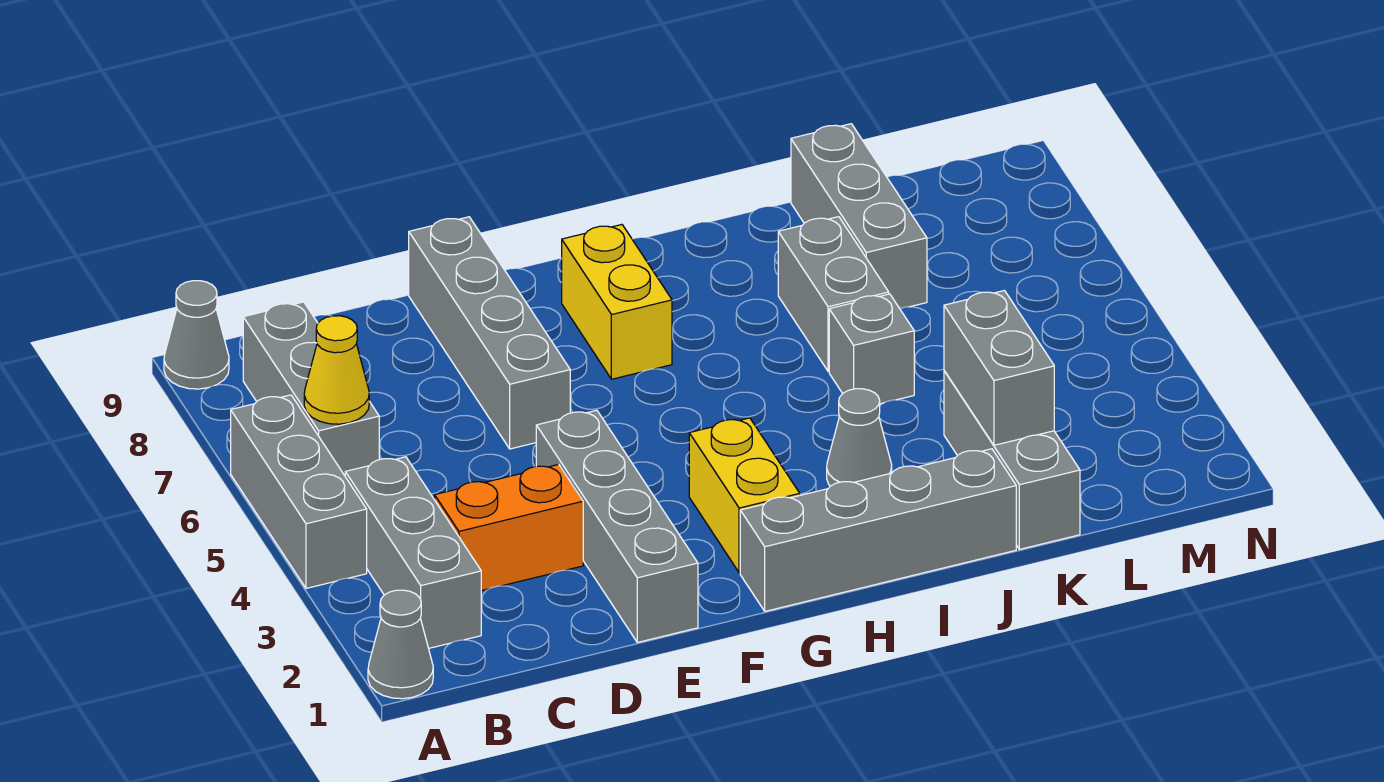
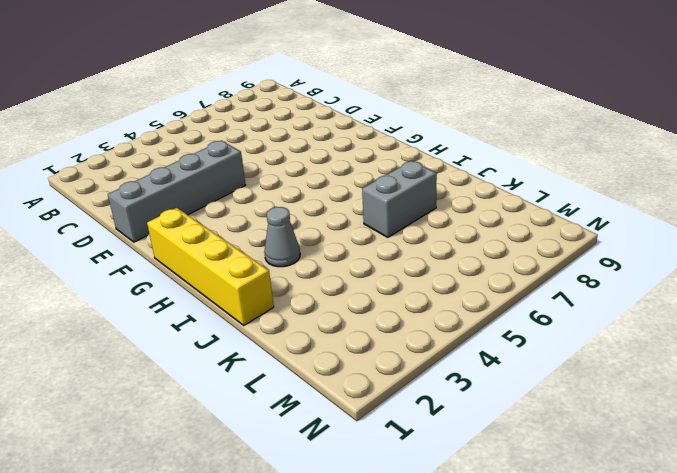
yellow 1x4 brick [147,208,274,325] -> grey 1x4 brick [740,449,1016,611]
none -> grey 1x1 cone [368,590,433,699]
none -> grey 1x3 brick [231,395,367,588]
none -> grey 1x1 cone [164,281,229,389]

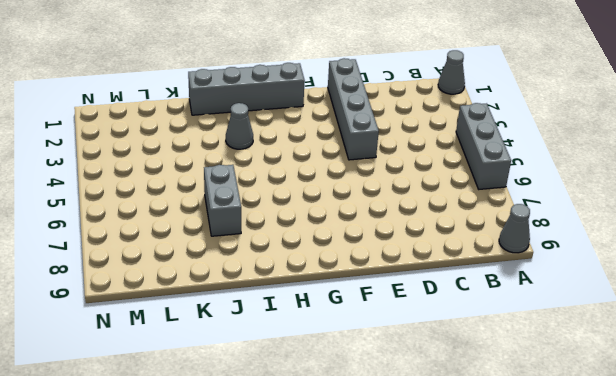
none -> grey 1x3 brick [345,457,481,648]
none -> grey 1x3 brick [243,302,379,476]
none -> orange 1x2 brick [435,464,583,591]

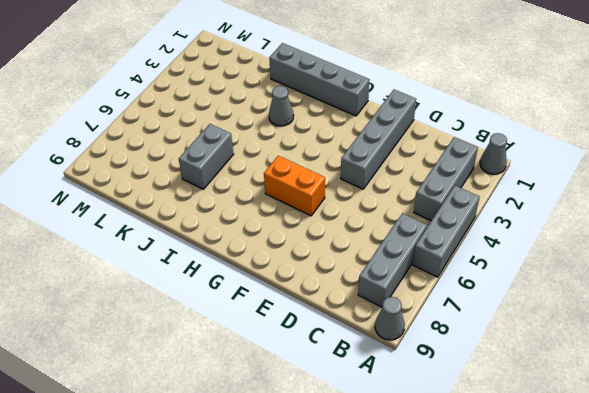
orange 1x2 brick [264,156,325,216] -> orange 1x2 brick moved to [435,464,583,591]
none -> grey 1x4 brick [409,217,570,449]
none -> yellow 1x2 brick [689,418,800,573]
none -> yellow 1x2 brick [562,225,672,379]

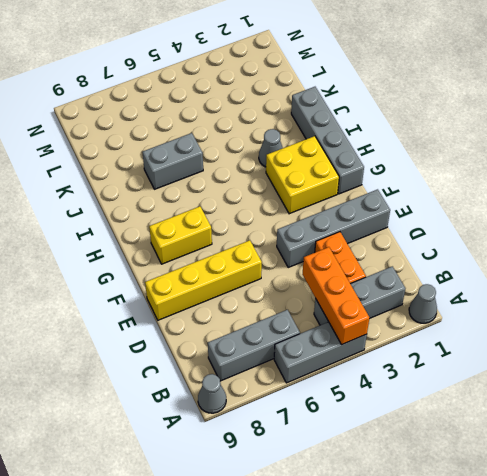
orange 1x3 brick [302,247,369,345] -> none
yellow 1x4 brick [145,240,262,320] -> grey 1x4 brick [409,217,570,449]
yellow 2x2 brick [266,136,339,214] -> yellow 1x2 brick [689,418,800,573]
none -> grey 1x1 brick [829,294,914,404]
none -> grey 1x3 brick [944,371,1080,549]
none -> grey 1x3 brick [791,124,927,308]

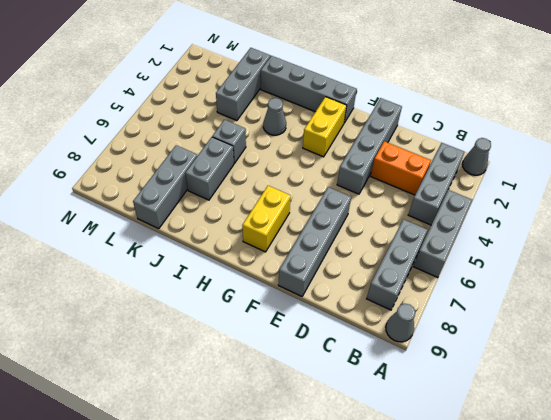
none -> yellow 1x1 cone [304,316,369,424]
none -> grey 1x2 brick [944,291,1054,445]

